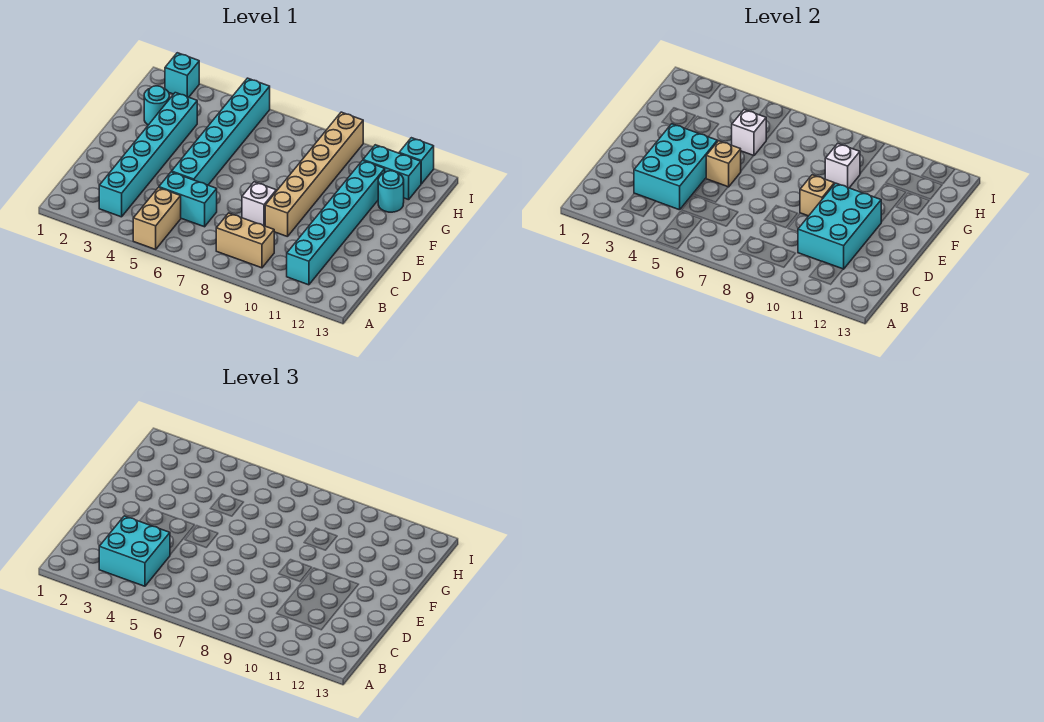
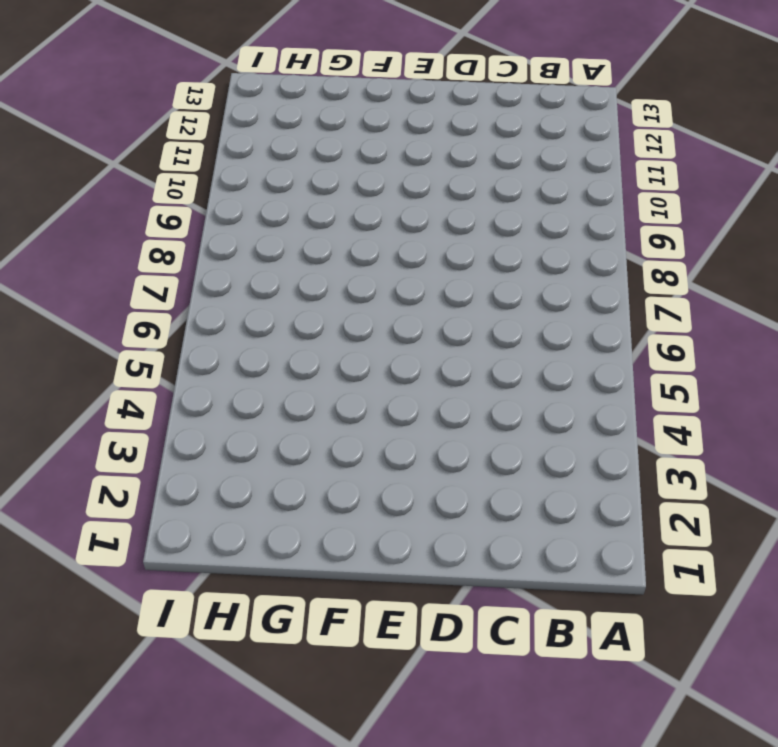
none -> tan 1x2 brick [133,188,181,249]
none -> cyan 1x6 brick [99,93,197,217]
none -> tan 1x2 brick [216,213,274,268]

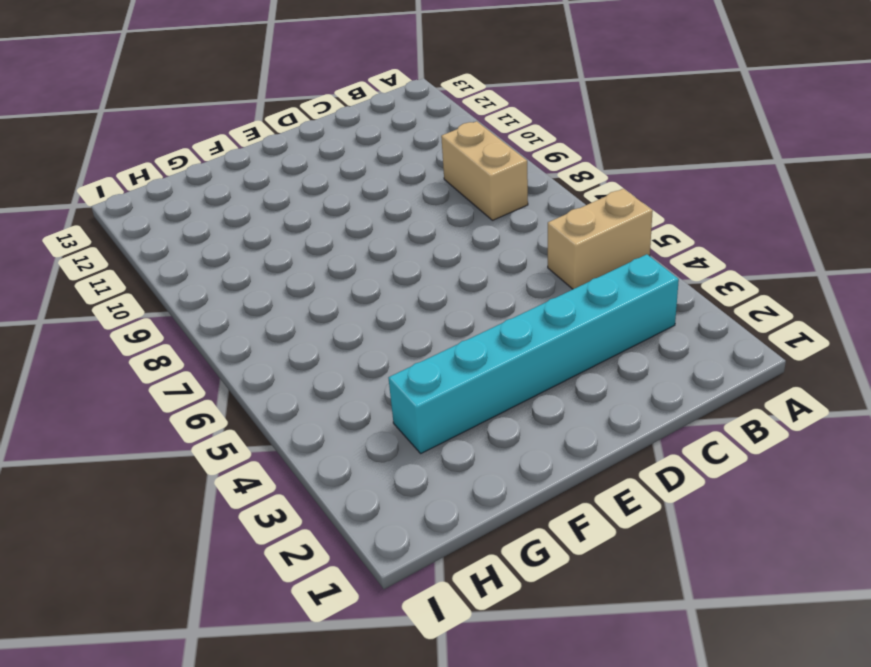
none -> cyan 1x6 brick [287,160,385,285]
none -> cyan 1x2 brick [159,172,217,227]
none -> cyan 1x6 brick [172,78,270,185]

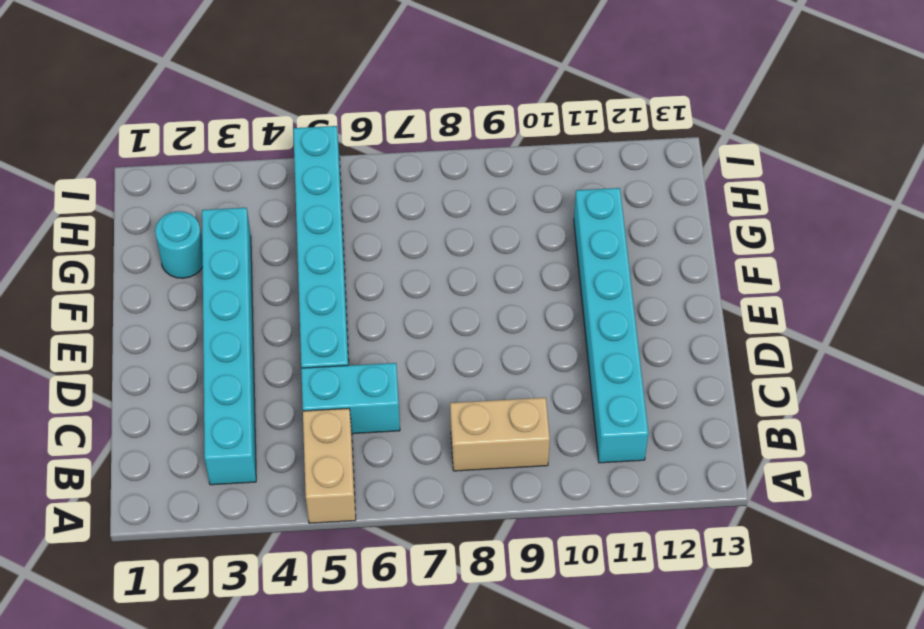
none -> white 1x1 brick [242,182,276,226]
none -> tan 1x6 brick [265,112,363,237]
none -> cyan 1x1 round brick [378,171,404,212]

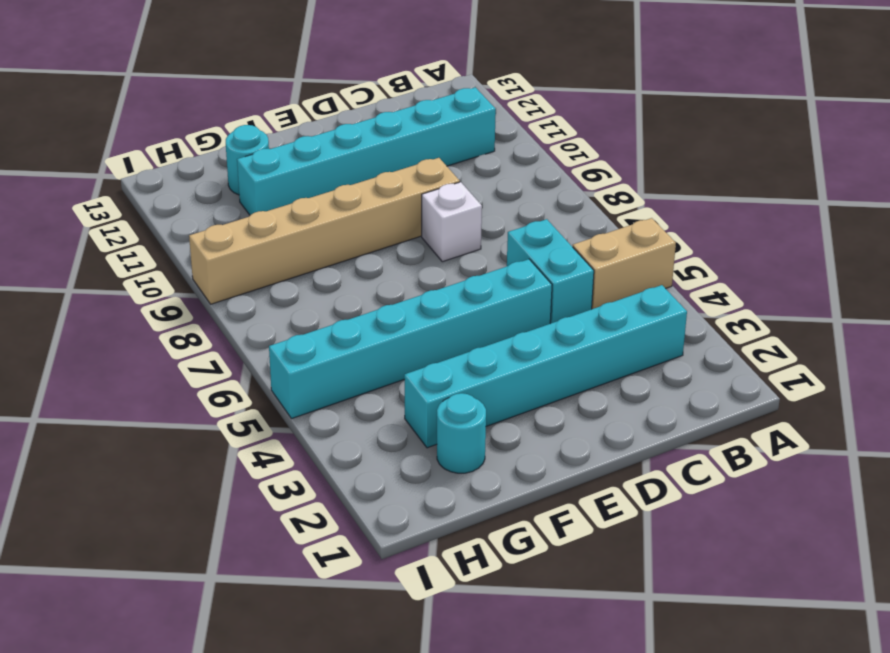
none -> tan 1x2 brick [216,213,274,268]
none -> cyan 1x2 brick [363,145,421,200]
none -> cyan 1x1 brick [165,53,199,97]

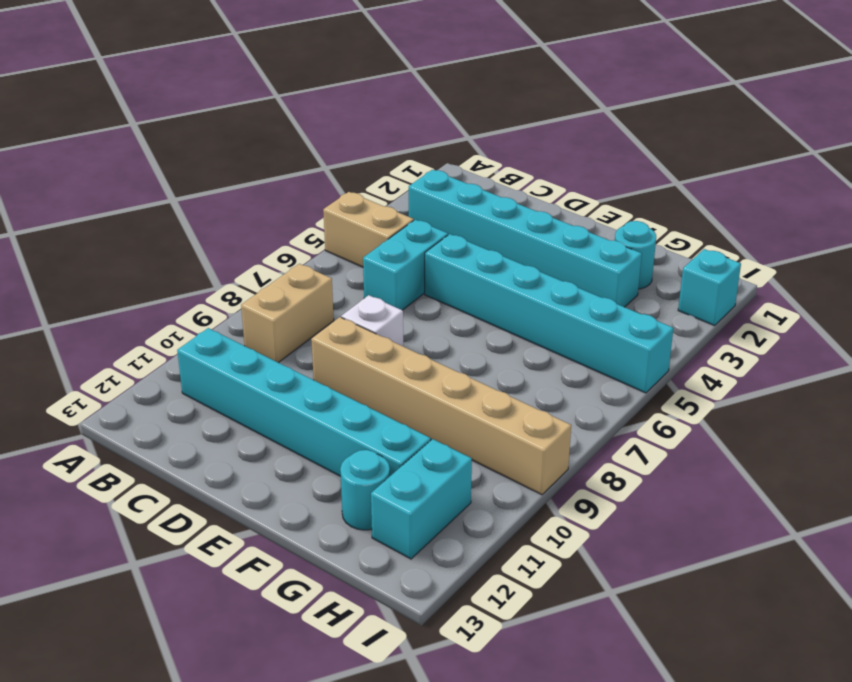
none -> cyan 1x1 brick [399,138,434,184]
none -> cyan 2x3 brick [634,124,717,210]
none -> cyan 2x3 brick [798,183,881,269]

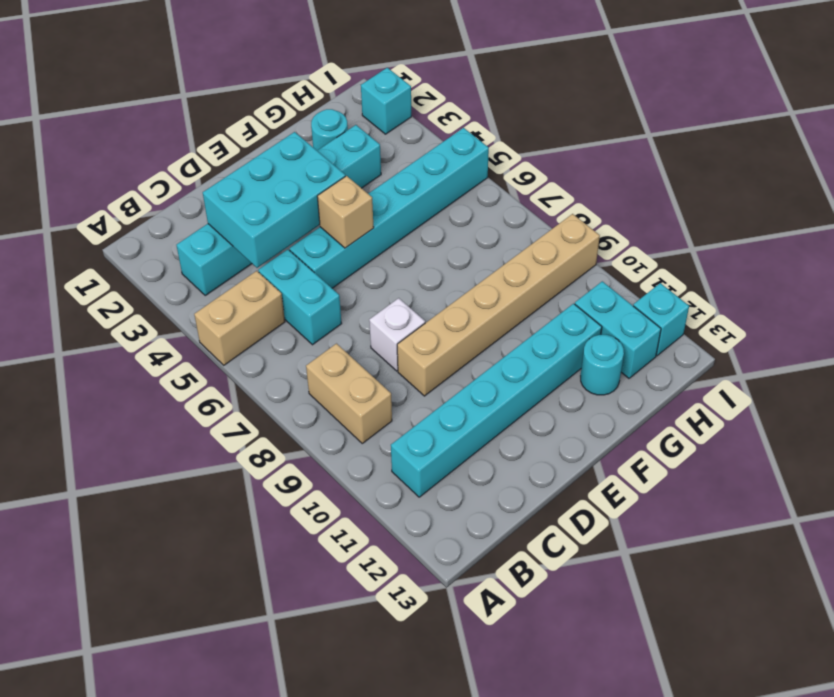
none -> cyan 2x3 brick [798,183,881,269]
none -> tan 1x1 brick [800,175,834,216]
none -> white 1x1 brick [732,110,766,155]

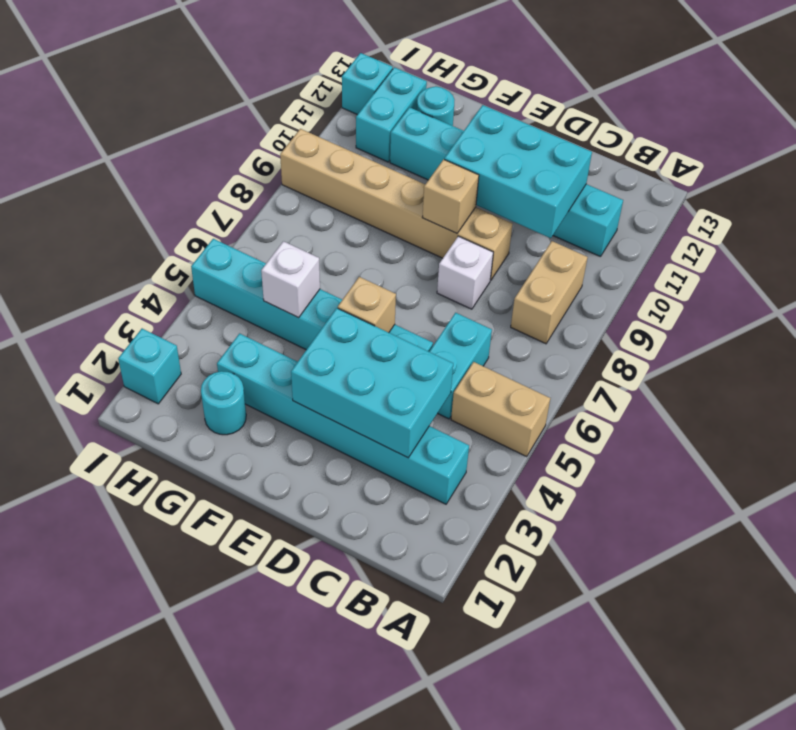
none -> white 1x1 brick [825,144,860,188]
none -> cyan 2x2 brick [99,516,170,586]

